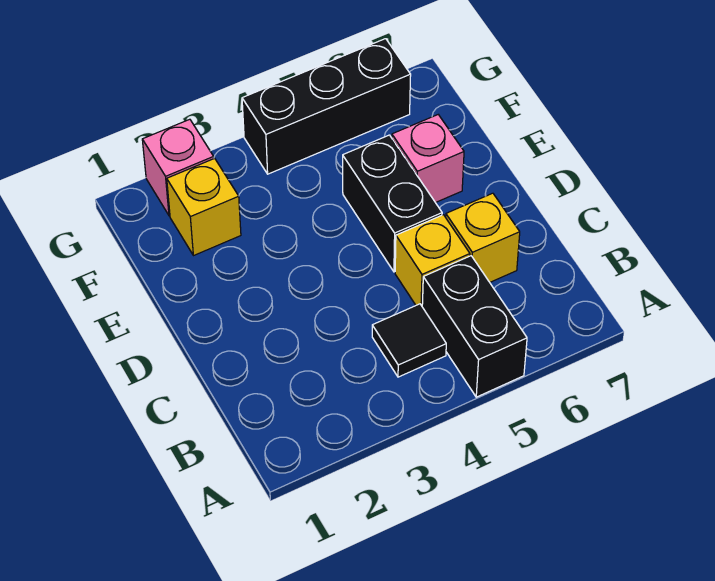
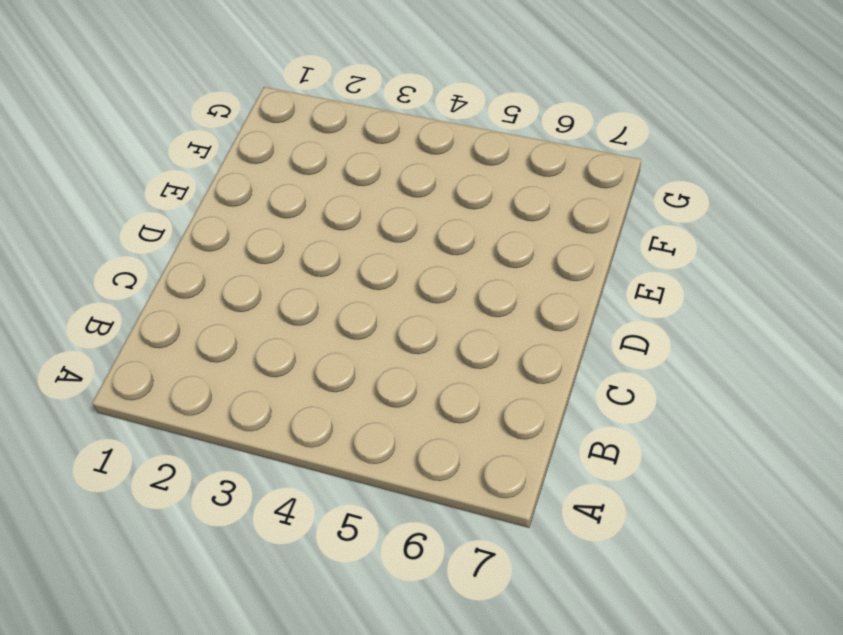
none -> black 1x2 brick [422,256,527,397]
none -> black 1x1 tile [372,304,446,377]

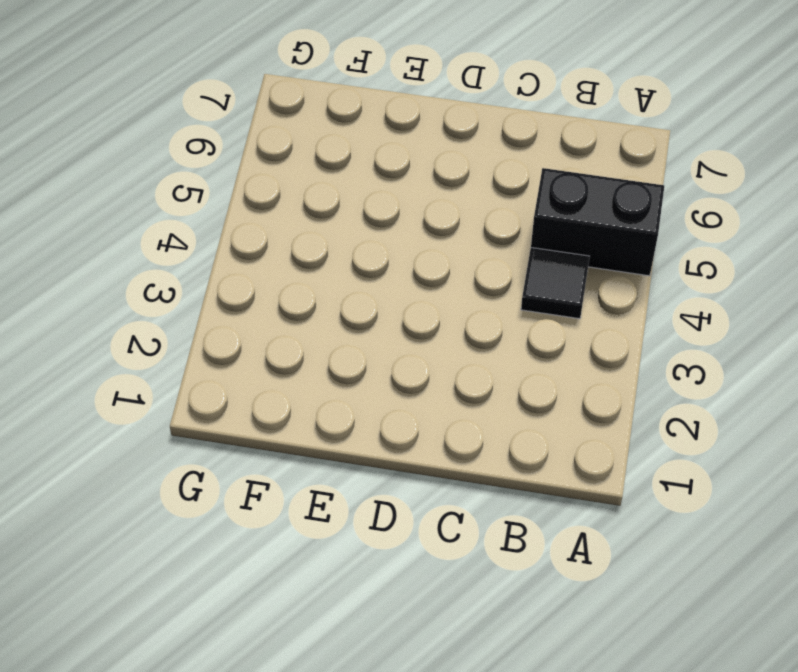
none -> yellow 1x1 brick [395,215,470,306]
none -> yellow 1x1 brick [446,193,520,282]

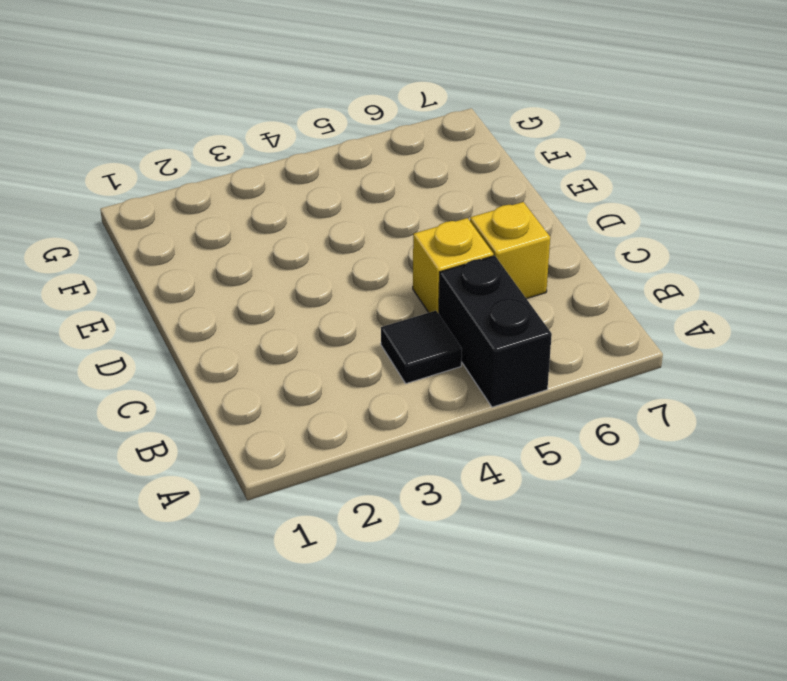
none -> black 1x2 brick [343,135,442,272]
none -> pink 1x1 brick [392,115,464,203]

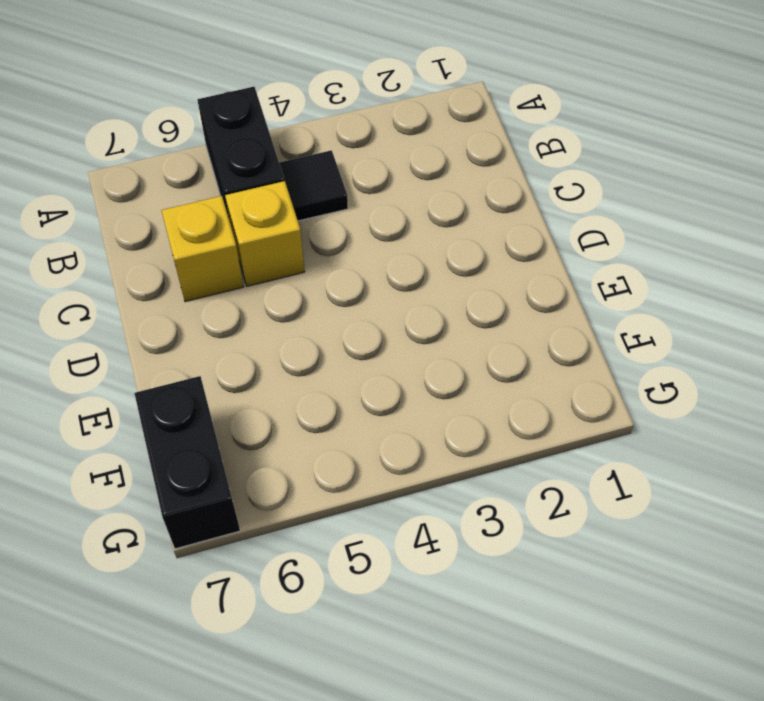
black 1x2 brick [134,376,240,549] -> black 1x2 brick moved to [343,135,442,272]
none -> pink 1x1 brick [392,115,464,203]
none -> yellow 1x1 brick [167,158,241,256]

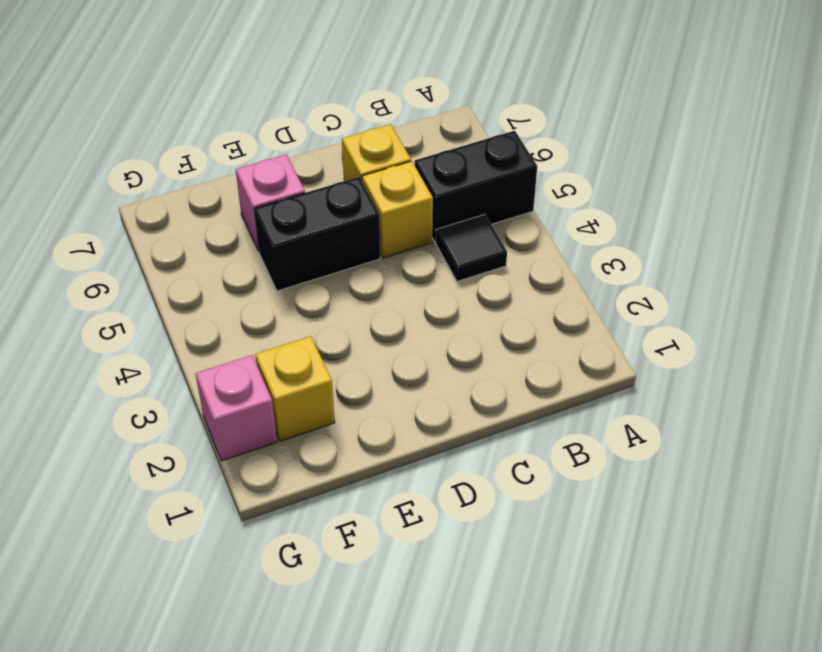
none -> black 1x3 brick [242,39,411,174]

